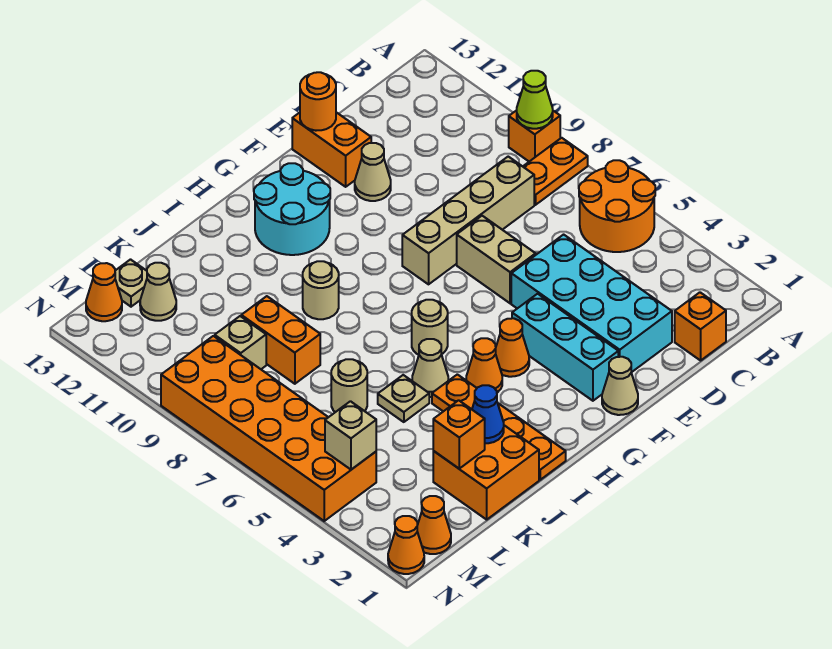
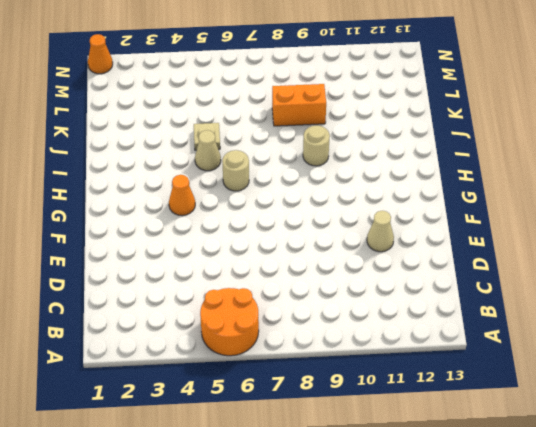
none -> orange 1x2 plate [523,138,588,205]
none -> orange 1x1 brick [509,110,560,162]
none -> orange 1x1 brick [675,292,726,360]
none -> tan 1x4 brick [402,157,534,284]

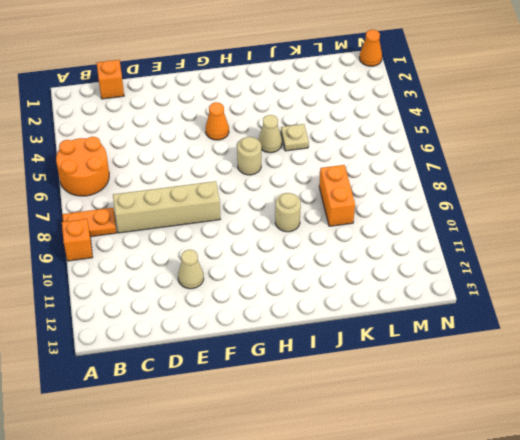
none -> cyan 2x4 brick [511,235,672,372]
none -> tan 1x2 brick [457,216,536,303]
none -> orange 1x2 brick [292,112,371,187]
none -> tan 1x1 cone [602,357,638,415]

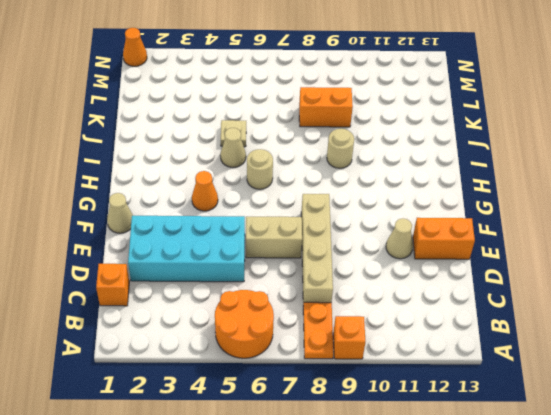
none -> cyan 1x3 brick [512,294,618,401]
none -> cyan 2x2 round brick [254,163,330,255]
none -> orange 1x1 cone [466,338,502,393]
none -> orange 1x4 plate [432,374,566,480]

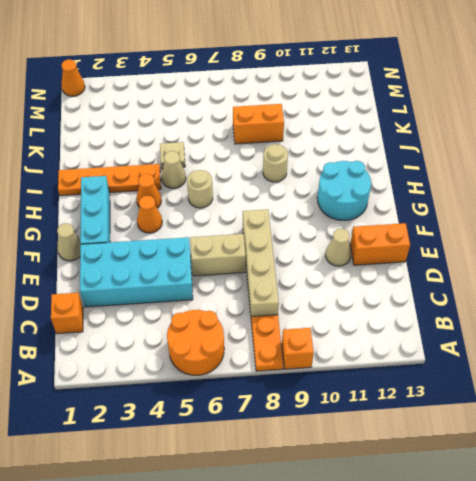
cyan 1x3 brick [80,176,110,244] -> cyan 1x3 brick turned to [512,294,618,401]
none -> orange 2x2 brick [433,425,539,520]
none -> tan 1x1 round brick [331,359,367,412]
none -> tan 1x1 brick [215,316,266,369]
none -> tan 1x1 cone [140,263,176,321]

